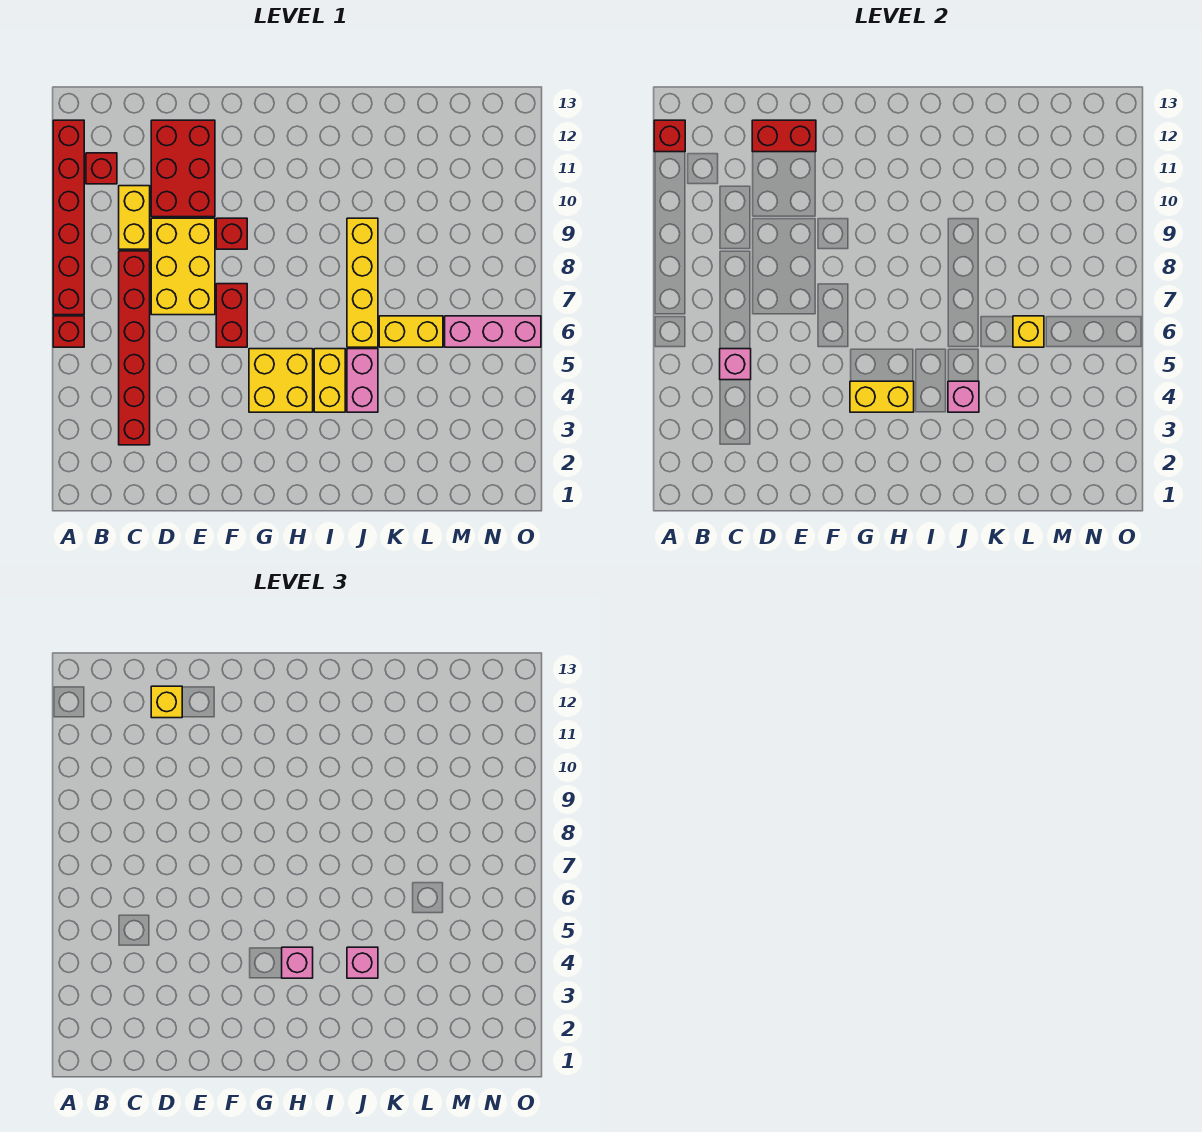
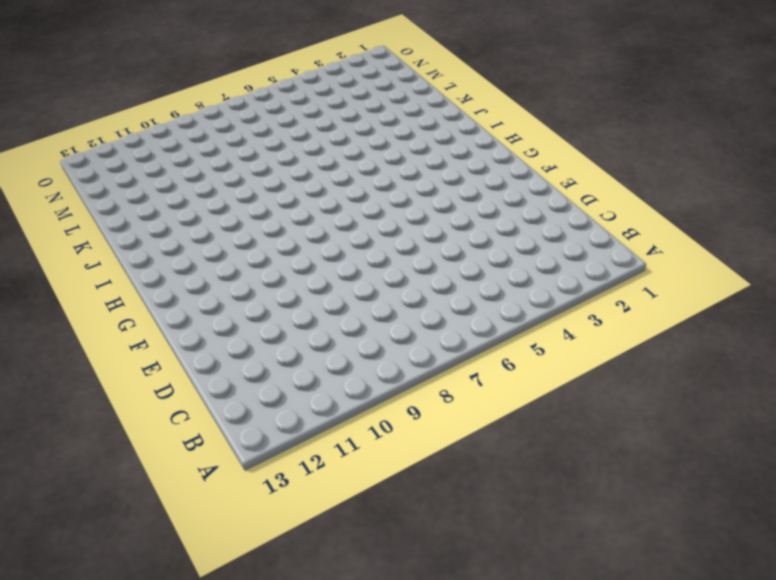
none -> red 1x1 brick [53,316,84,347]
none -> red 1x6 brick [53,120,84,315]
none -> red 1x1 brick [86,153,117,184]

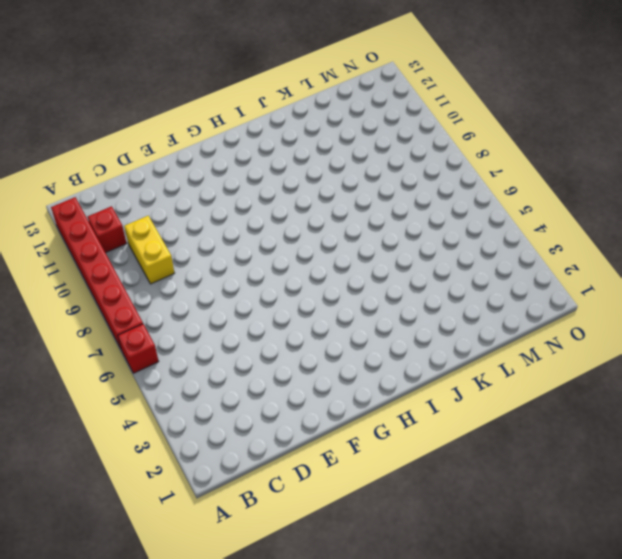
none -> red 1x6 brick [119,251,150,445]
none -> yellow 2x3 brick [151,218,215,315]
none -> red 2x3 brick [151,120,215,217]

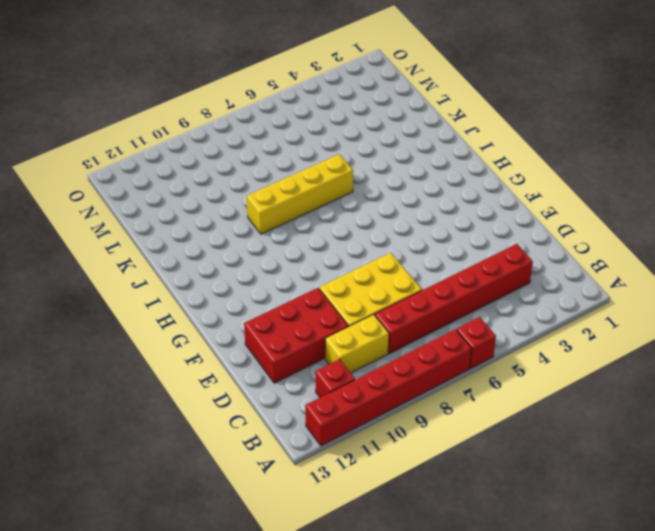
none -> red 1x2 brick [216,284,247,347]
none -> red 1x1 brick [216,218,247,249]
none -> yellow 2x2 brick [249,349,313,412]

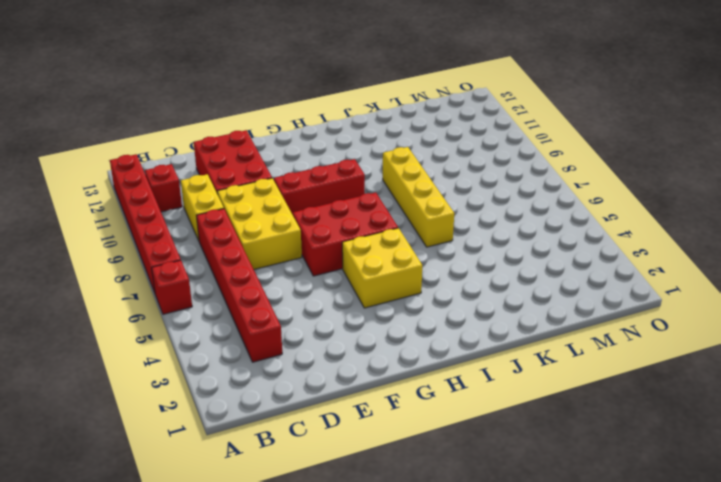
red 2x3 brick [293,193,398,276] -> red 1x2 brick [216,284,247,347]
red 1x3 brick [274,159,365,215] -> red 1x1 brick [216,218,247,249]
none -> yellow 1x2 brick [314,349,345,412]
none -> pink 1x2 brick [347,349,378,412]
none -> yellow 1x2 brick [379,316,443,347]

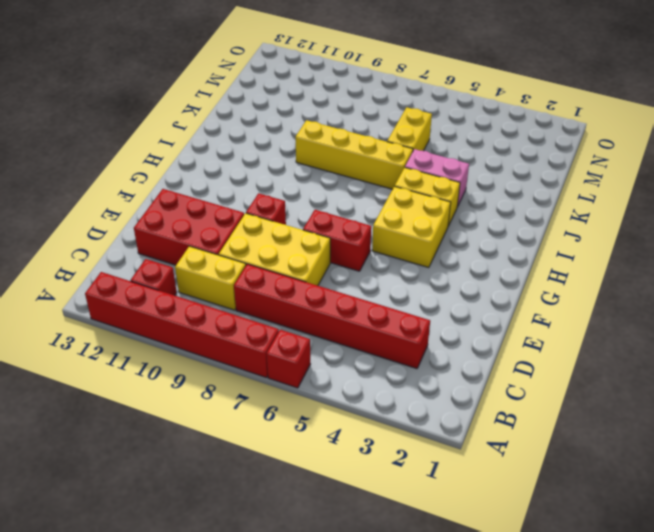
none -> pink 1x3 brick [445,316,541,347]
none -> red 1x1 brick [654,120,685,152]
none -> pink 1x1 brick [720,349,751,380]

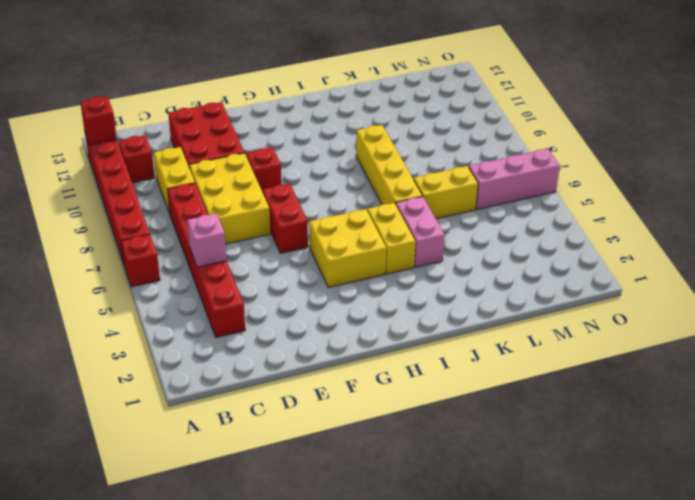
none -> red 1x2 brick [752,120,816,152]
none -> yellow 1x2 brick [850,381,914,412]
none -> pink 1x1 brick [948,381,979,412]

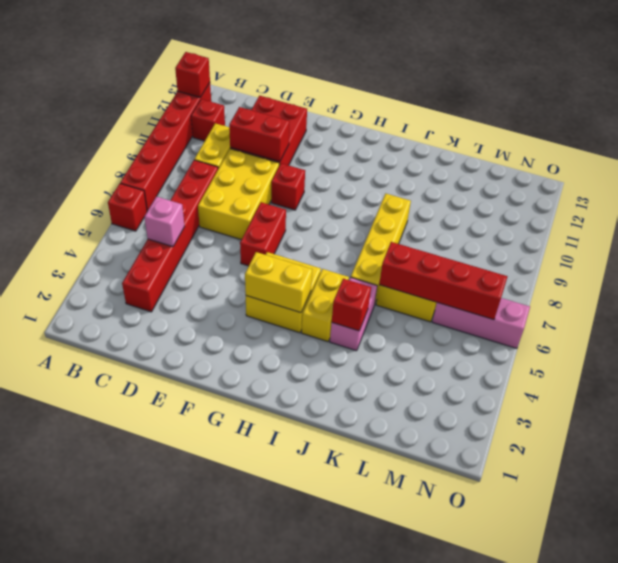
red 1x2 brick [229,107,290,162] -> red 1x2 brick moved to [752,120,816,152]
red 1x1 brick [332,279,371,331] -> pink 1x1 brick [948,381,979,412]
red 1x4 brick [379,242,508,320] -> yellow 1x1 brick [1013,316,1044,347]
none -> yellow 1x1 brick [151,686,182,718]
none -> pink 1x1 brick [282,947,313,978]
none -> pink 1x1 brick [347,947,378,978]

